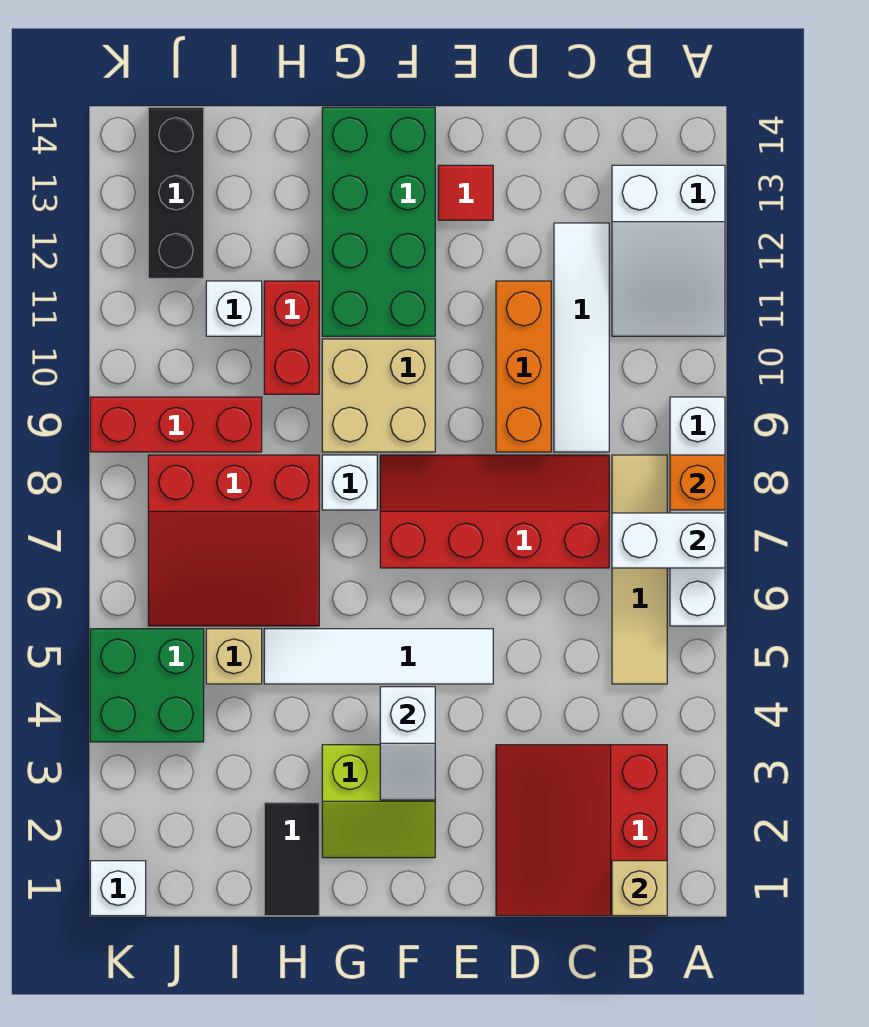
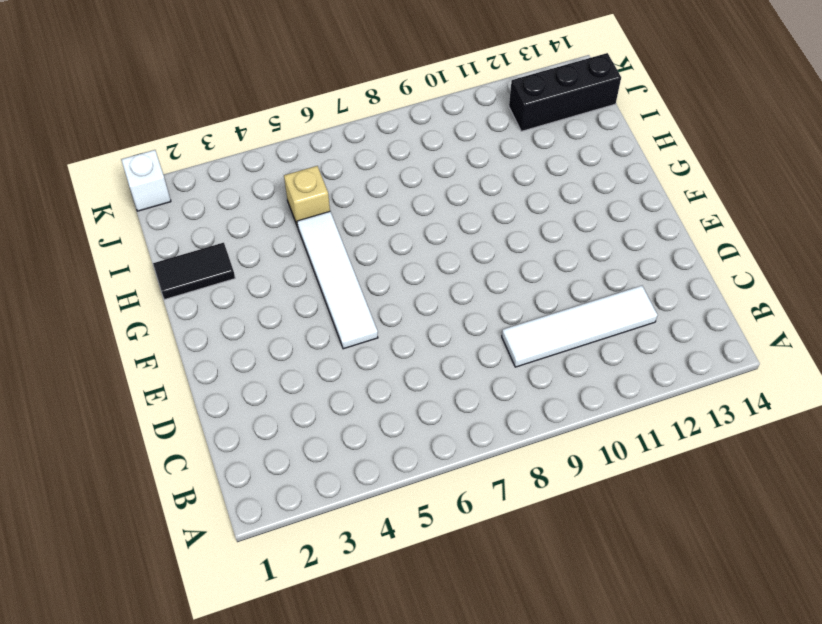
none -> white 1x4 brick [670,397,725,626]
none -> white 2x3 slope [612,165,725,336]
none -> red 3x3 slope [496,745,667,916]

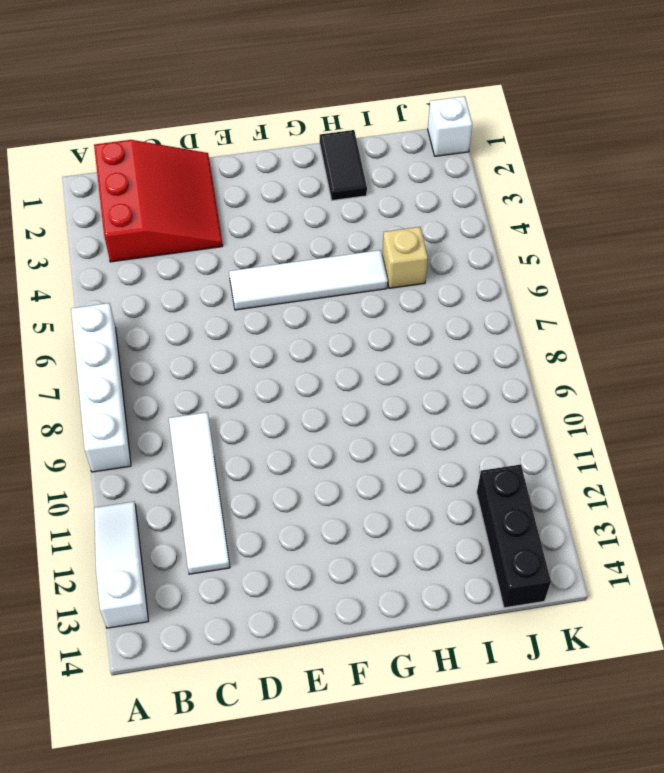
white 1x3 slope [94,502,148,628] -> white 2x3 slope [612,165,725,336]
none -> tan 1x4 tile [612,455,667,684]
none -> red 2x4 slope [380,455,609,568]
none -> orange 1x3 brick [496,281,551,452]

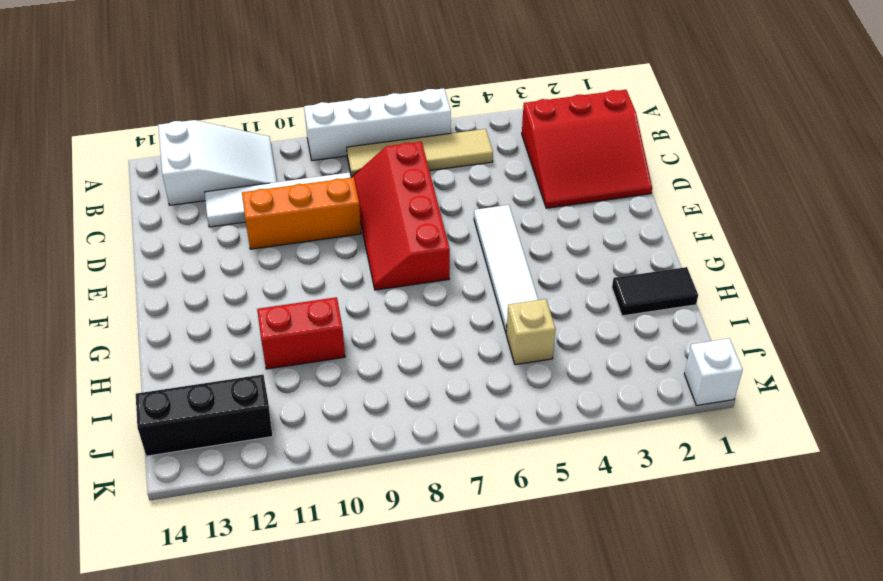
none -> red 1x1 tile [438,165,493,220]
none -> lime 2x2 slope [322,745,435,858]
none -> tan 2x2 brick [322,339,435,452]

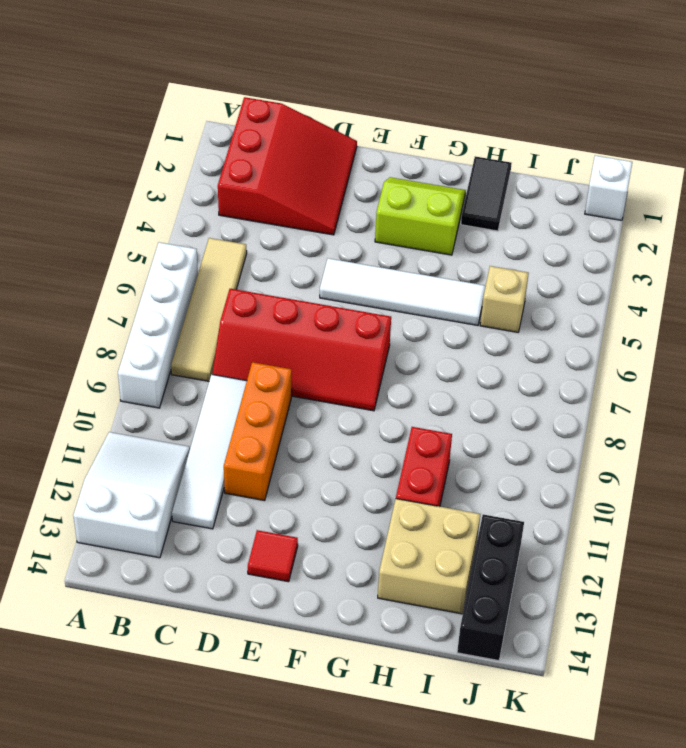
tan 2x2 brick [378,499,480,614] -> tan 2x2 brick moved to [322,339,435,452]
none -> green 2x4 brick [322,107,435,336]
none -> white 1x1 brick [322,455,377,510]
none -> red 3x3 slope [148,455,319,626]

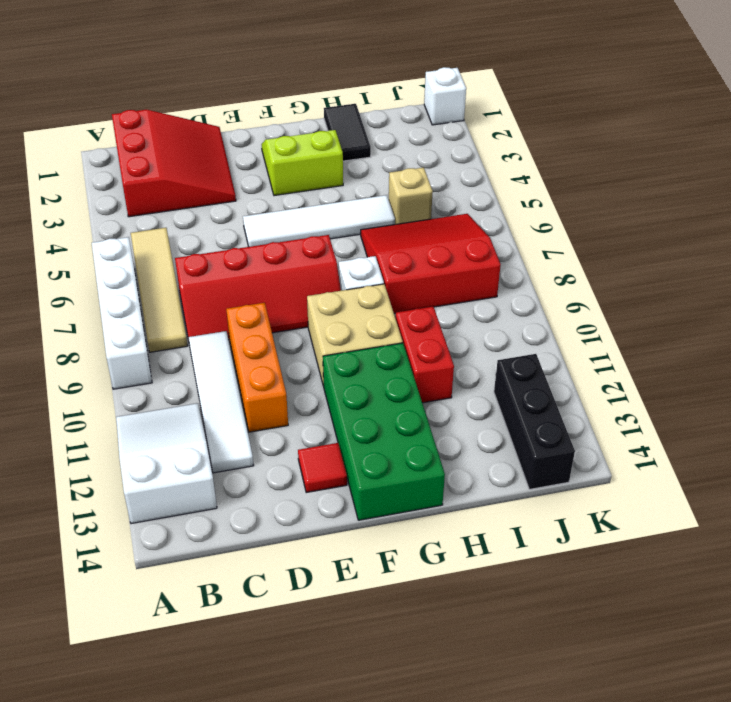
none -> red 1x3 brick [90,397,262,452]
none -> white 1x1 brick [206,281,262,336]
none -> green 2x2 brick [90,629,204,742]

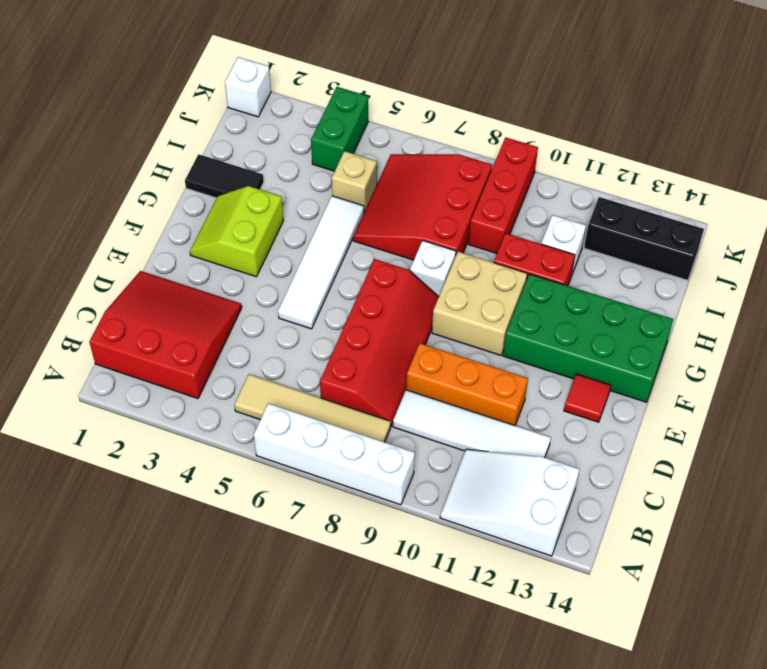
green 1x2 brick [311,87,368,171] -> green 2x2 brick [90,629,204,742]
none -> white 1x2 brick [612,513,725,568]
none -> orange 1x1 brick [670,455,725,510]
none -> tan 1x1 brick [612,861,667,916]

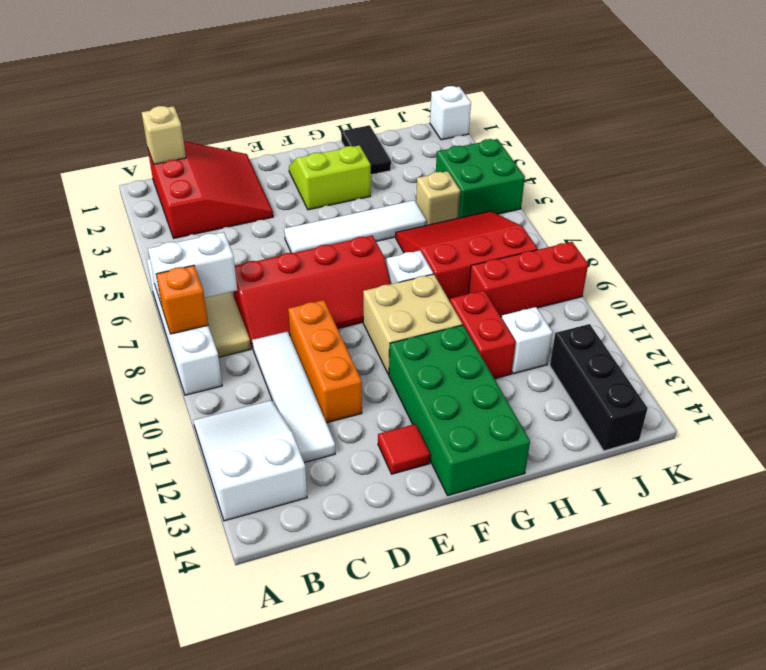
none -> white 1x2 slope [380,687,435,800]

